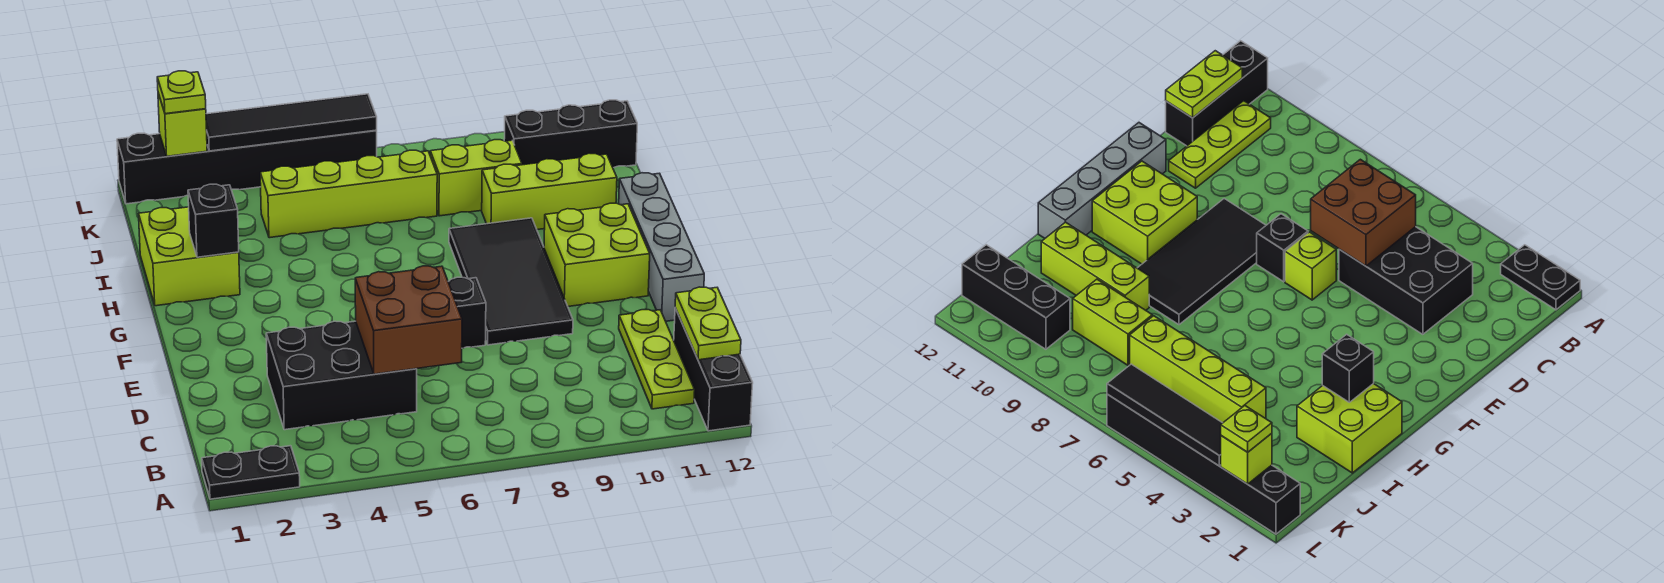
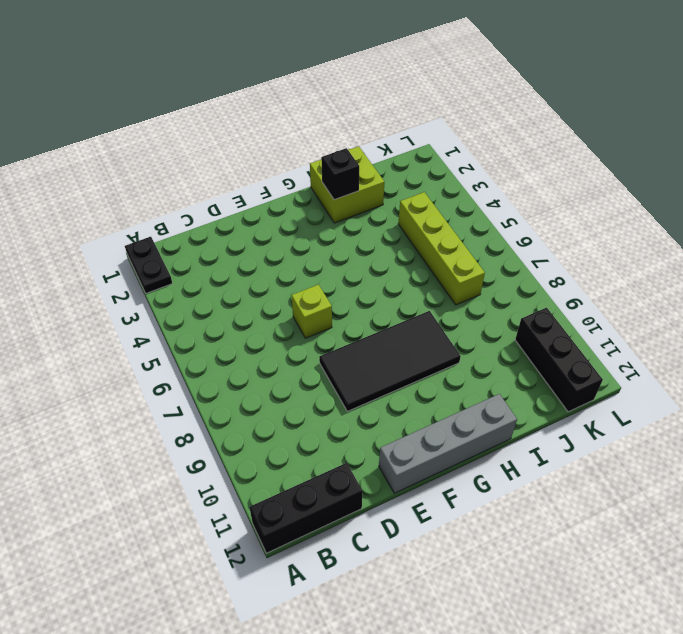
none -> lime 1x3 plate [619,310,695,409]
none -> black 2x3 brick [266,321,417,430]
none -> black 1x1 brick [448,277,486,348]

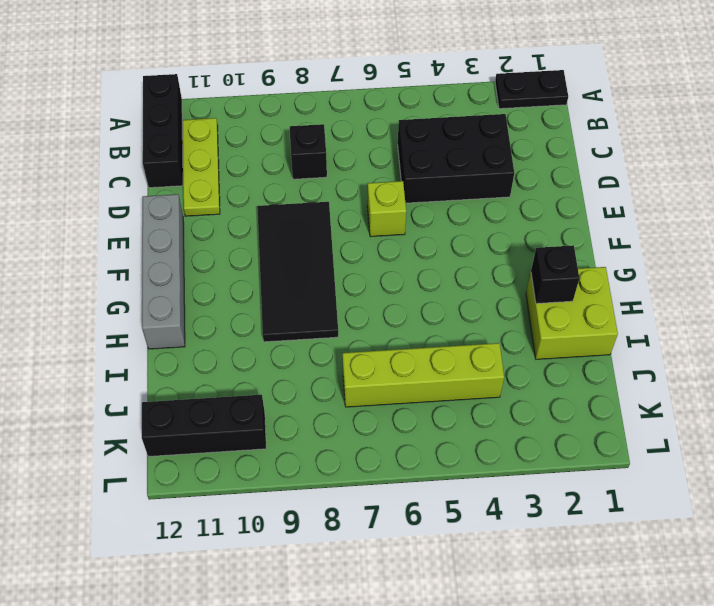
black 1x1 brick [290,124,327,179] -> black 1x1 brick moved to [448,277,486,348]
none -> lime 2x2 brick [544,203,650,306]
none -> lime 1x3 brick [482,153,617,230]
none -> lime 1x2 brick [430,140,522,216]

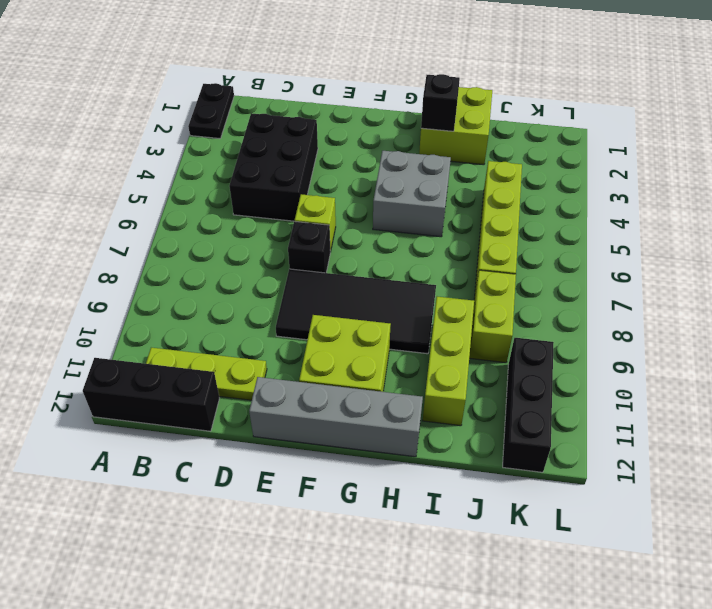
grey 2x2 brick [373,151,451,237] -> none
none -> black 1x6 brick [117,130,377,204]
none -> lime 1x2 plate [675,287,741,360]
none -> brown 2x2 brick [355,266,462,374]

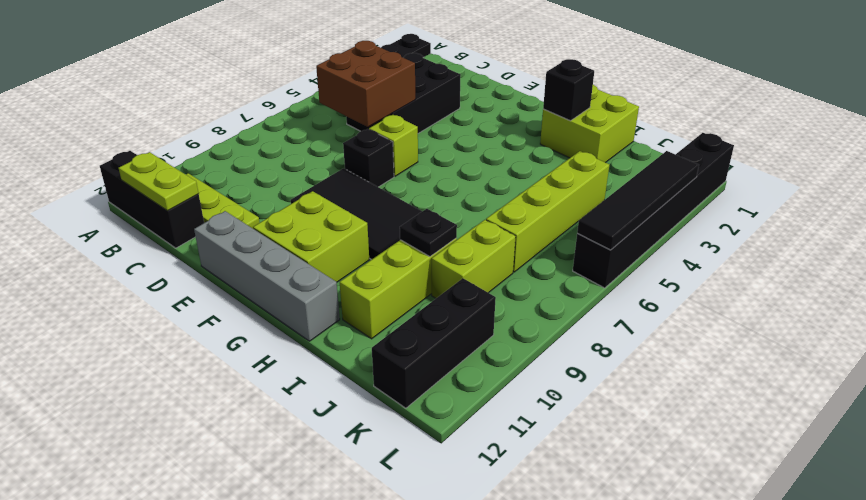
black 1x1 plate [400,209,457,257] -> none
none -> lime 1x1 brick [158,93,207,156]
none -> lime 1x1 plate [157,71,206,114]

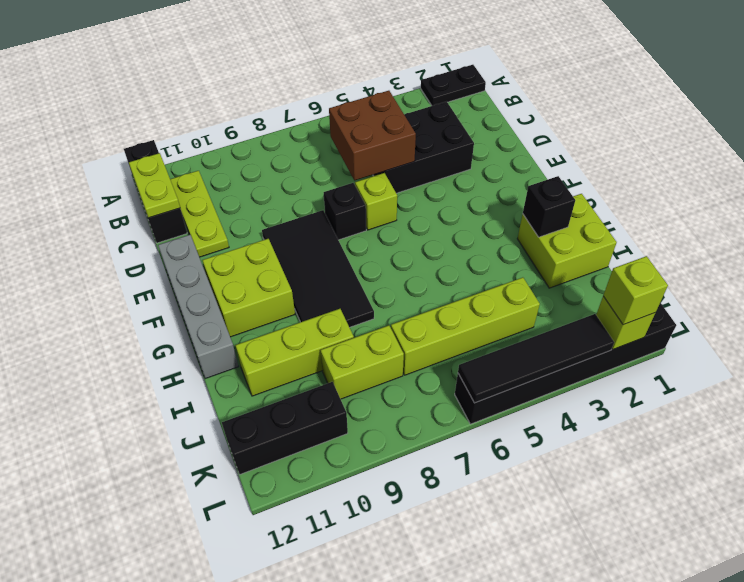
lime 1x1 brick [603,256,668,325] -> lime 1x1 plate [157,71,206,114]

